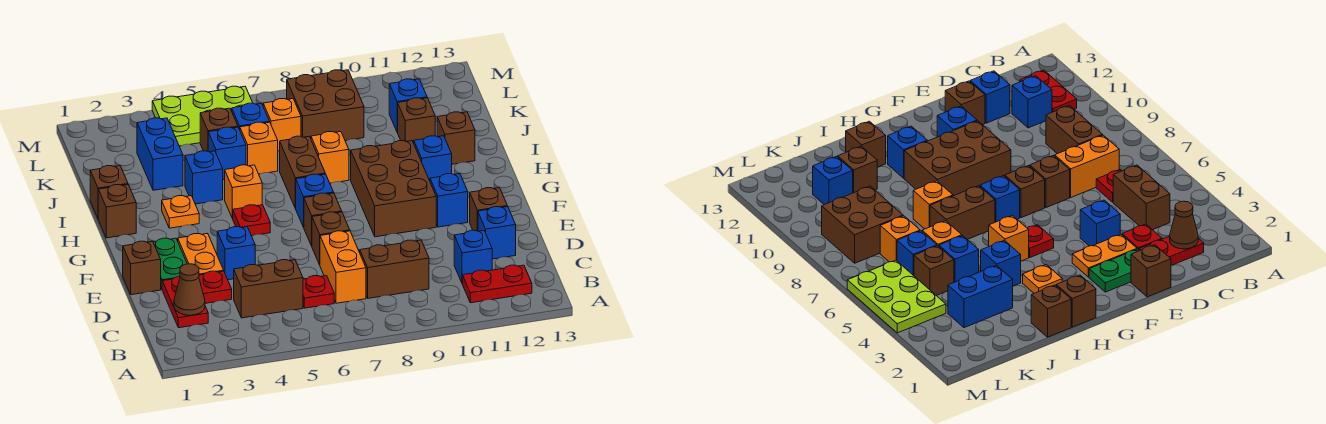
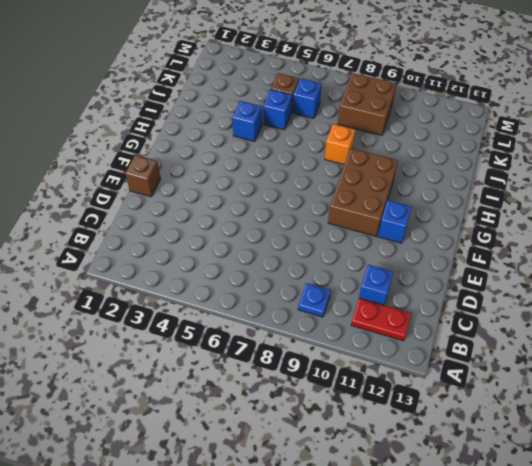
blue 1x1 plate [298,283,331,317] -> none
none -> red 1x2 plate [162,276,208,328]
none -> brown 1x2 brick [234,260,303,318]
none -> red 1x1 plate [303,276,334,308]
none -> orange 1x2 brick [320,231,366,303]

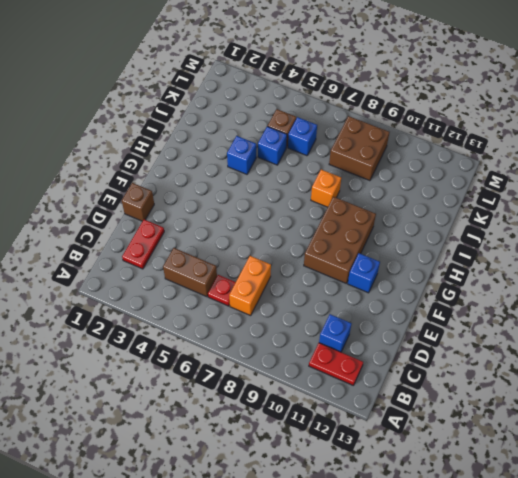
none -> brown 1x2 brick [360,240,429,298]
none -> red 1x1 plate [199,271,232,303]
none -> blue 1x1 brick [478,207,516,259]
none -> green 1x2 plate [153,238,187,289]

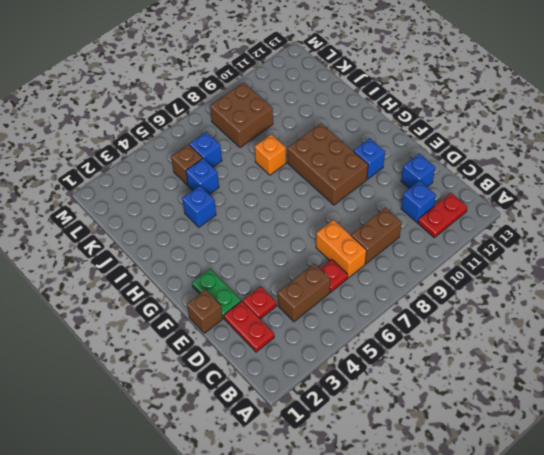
none -> orange 1x2 plate [178,233,224,275]
none -> blue 1x1 brick [217,227,255,280]
none -> brown 1x1 brick [312,212,350,265]
none -> brown 1x1 brick [470,188,507,231]

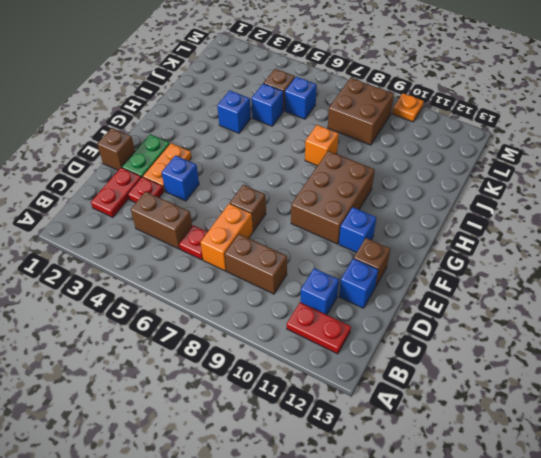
orange 1x1 plate [392,93,424,122] -> orange 1x1 plate moved to [162,196,199,228]
none -> brown 1x1 brick [304,193,342,246]
none -> red 1x1 plate [232,205,270,236]
none -> blue 1x1 brick [295,174,334,227]
none -> brown 1x1 brick [98,185,136,238]

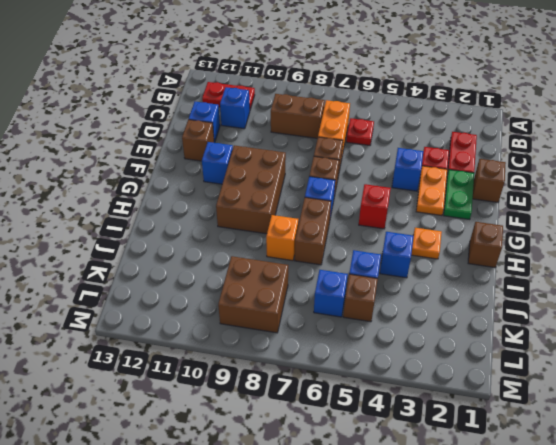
red 1x1 brick [359,184,391,229] -> red 1x1 plate [232,205,270,236]
none -> brown 1x2 brick [234,260,303,318]
none -> orange 1x1 brick [225,165,262,218]
none -> blue 1x1 brick [414,136,452,181]
none -> brown 1x1 brick [90,166,128,218]

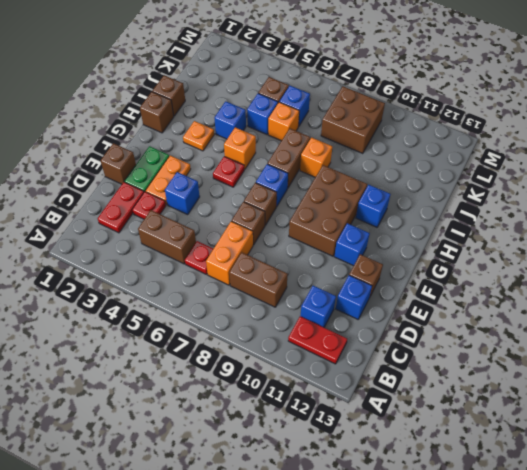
none -> brown 1x1 brick [437,112,475,164]
none -> blue 1x2 brick [137,118,183,190]
none -> brown 1x1 brick [397,98,435,143]
none -> orange 1x1 brick [263,99,301,151]

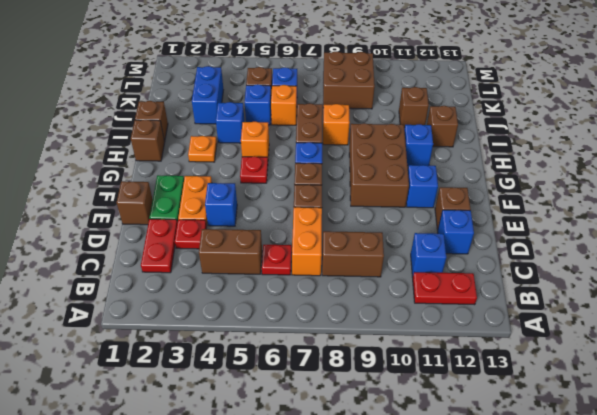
none -> orange 1x1 brick [263,99,301,151]
none -> blue 1x1 brick [389,79,427,132]
none -> lime 2x3 plate [152,86,253,146]
none -> brown 1x1 cone [174,264,205,315]

